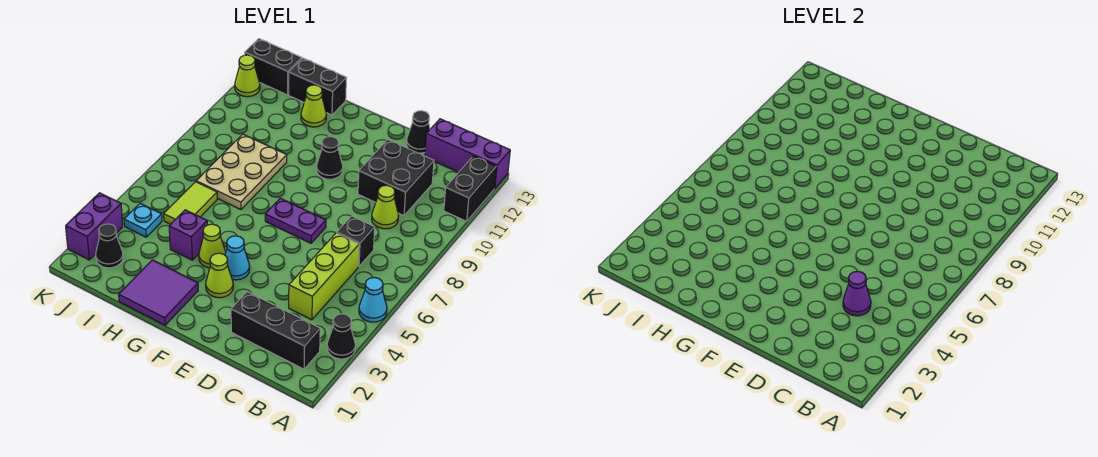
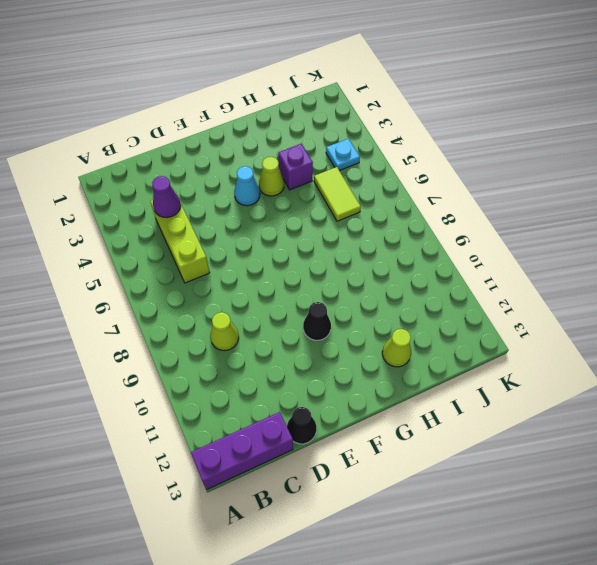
none -> black 1x1 cone [327,314,355,359]
none -> cyan 1x1 cone [359,278,387,322]
none -> black 1x2 brick [444,156,496,221]

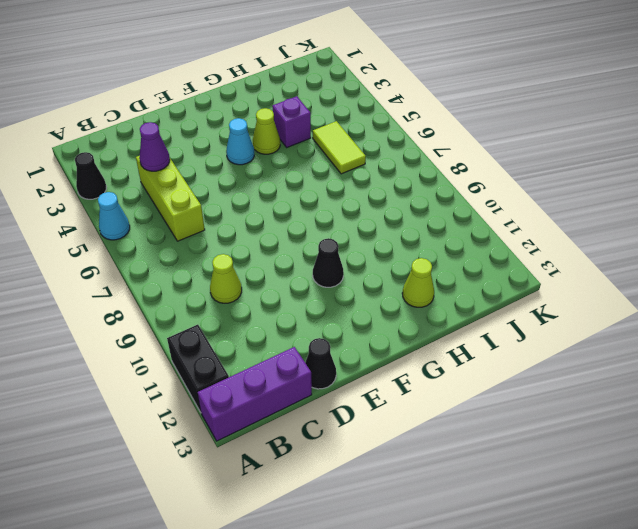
none -> black 1x3 brick [231,292,320,369]
none -> black 1x1 brick [337,216,375,266]
none -> black 2x2 brick [358,140,434,216]

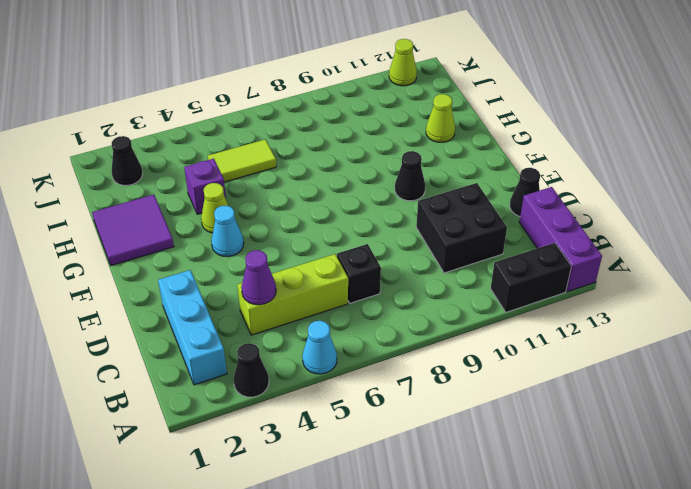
cyan 1x3 brick [158,270,227,385] -> black 1x3 brick [231,292,320,369]
none -> lime 1x1 cone [372,185,399,229]
none -> purple 1x2 plate [265,198,326,243]
none -> lime 1x1 cone [206,253,233,298]

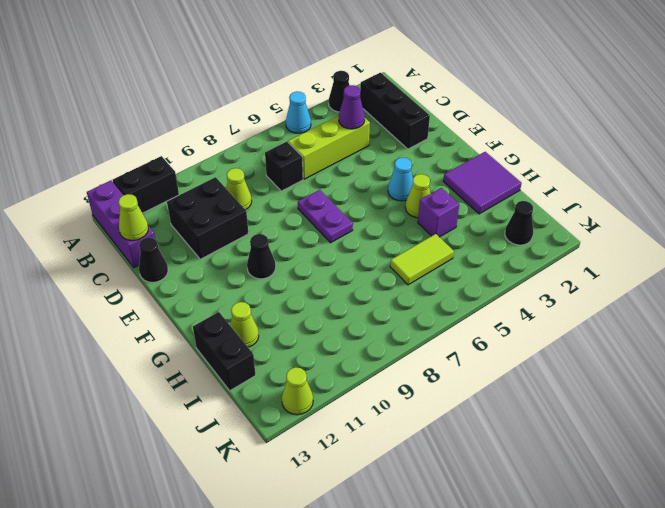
lime 1x1 cone [118,194,148,241] -> lime 1x1 cone moved to [206,253,233,298]
none -> tan 2x3 plate [196,134,287,210]
none -> cyan 1x1 plate [124,203,162,237]
none -> black 1x2 brick [245,39,302,95]

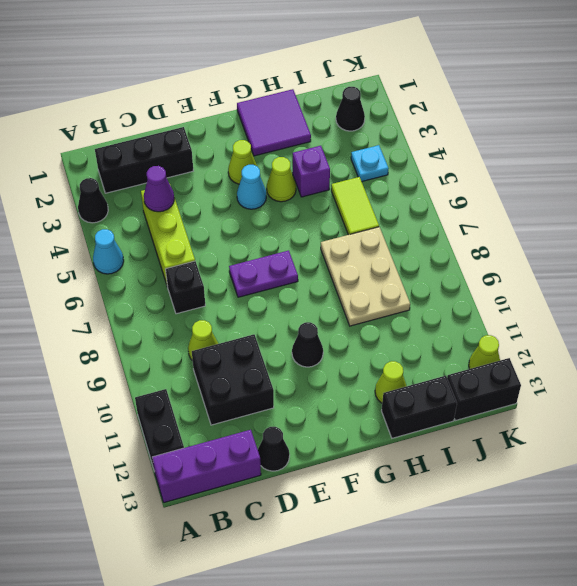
none -> purple 1x2 brick [66,193,123,260]

